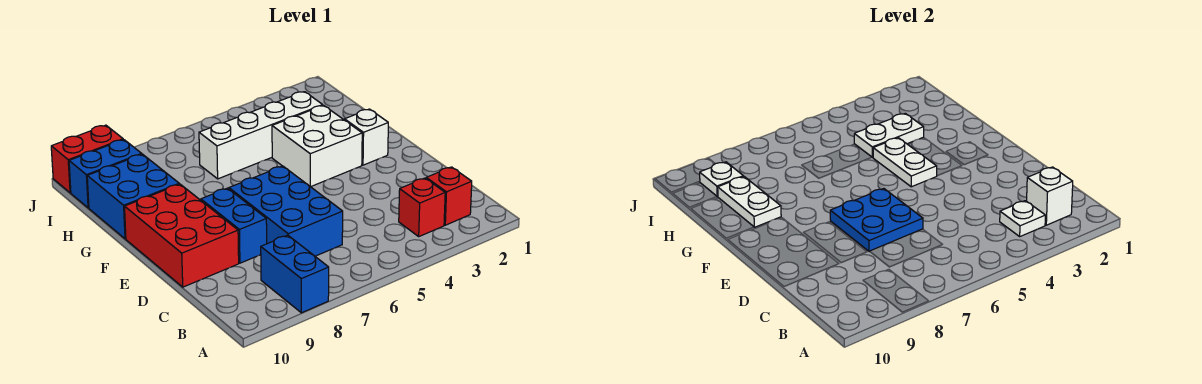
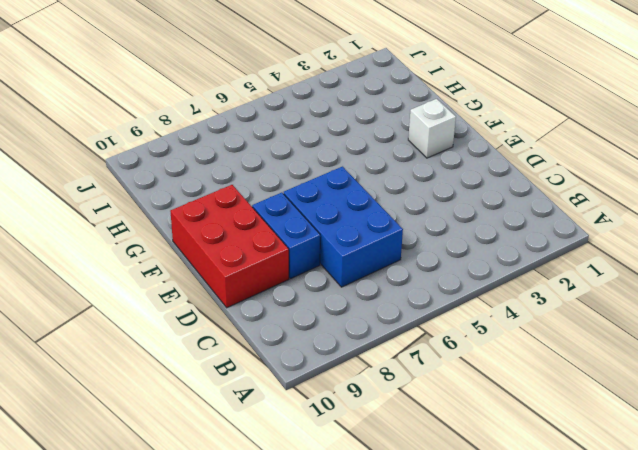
none -> blue 1x2 brick [261,235,329,313]
none -> red 1x1 brick [426,167,472,225]
none -> red 1x1 brick [399,178,445,236]

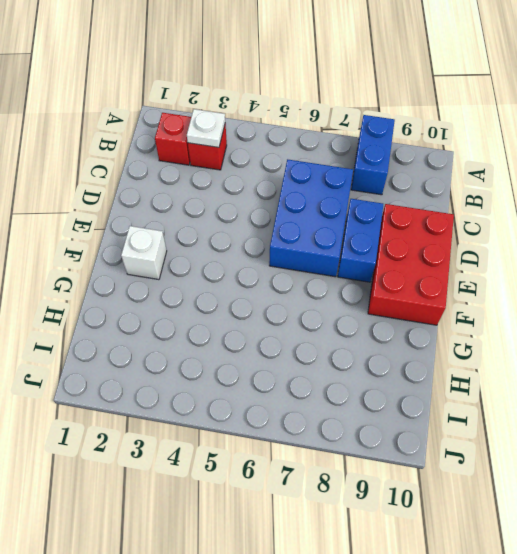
none -> white 2x2 brick [272,105,362,187]
none -> blue 2x2 brick [87,154,179,239]
none -> white 1x4 brick [199,92,323,179]

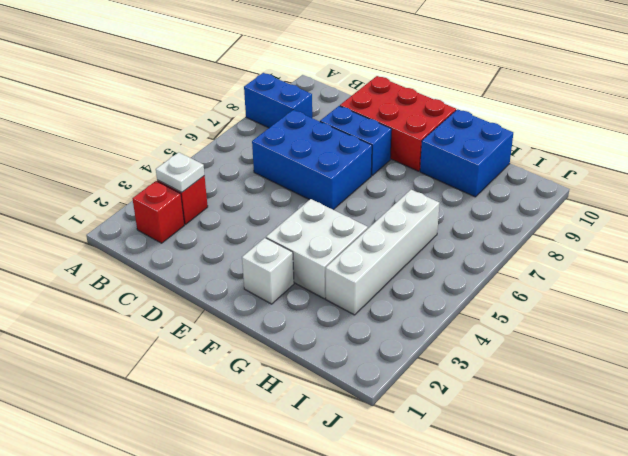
none -> blue 1x2 brick [69,140,141,208]
none -> red 1x2 brick [51,125,123,193]
none -> white 1x1 brick [1027,167,1073,225]

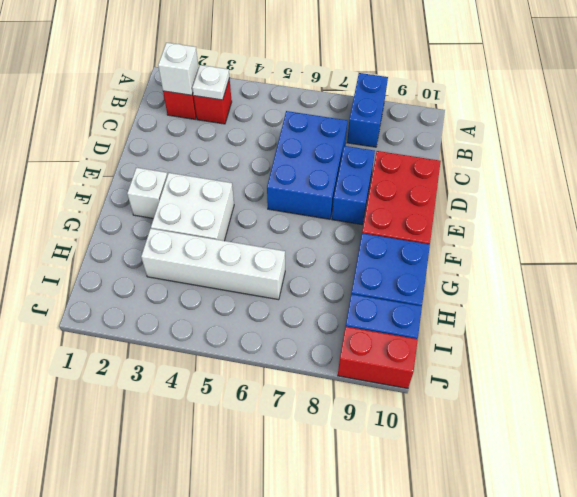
none -> blue 2x2 plate [830,189,923,251]
none -> white 1x2 plate [873,138,937,187]
none -> white 1x2 plate [718,177,781,227]

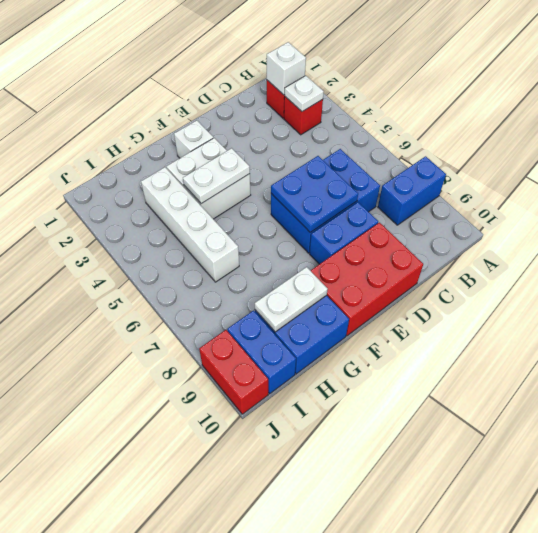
none -> white 1x2 plate [854,113,924,157]
none -> white 1x1 plate [700,162,743,197]

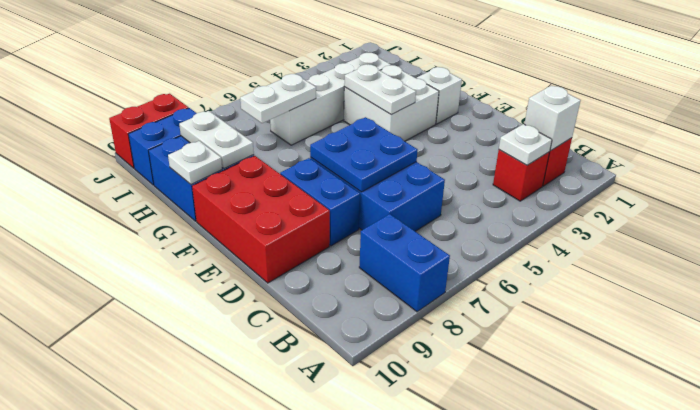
white 1x1 plate [168,141,222,185] -> white 1x1 plate moved to [700,162,743,197]
white 1x2 plate [240,74,316,123] -> white 1x2 plate moved to [854,113,924,157]

